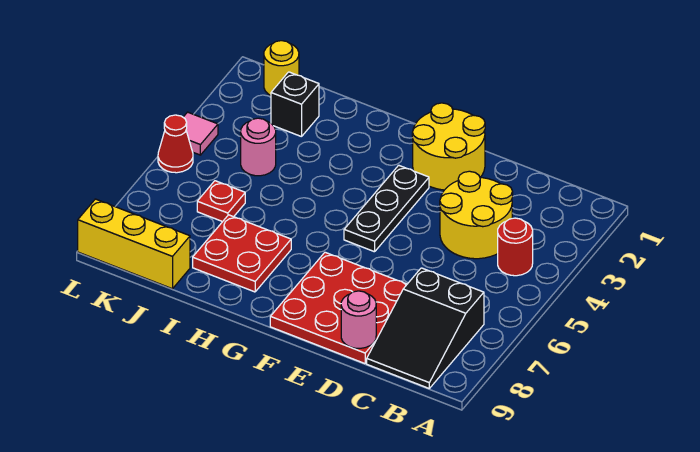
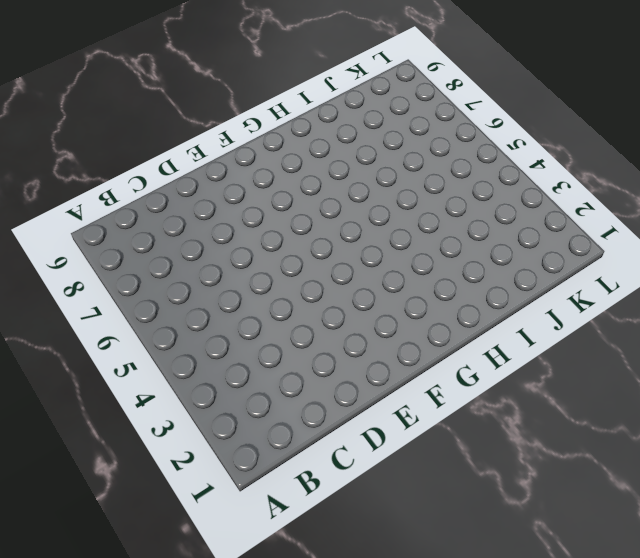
none -> red 1x1 round brick [498,218,533,276]
none -> black 2x3 slope [367,268,484,388]
none -> yellow 2x2 round brick [440,171,513,259]

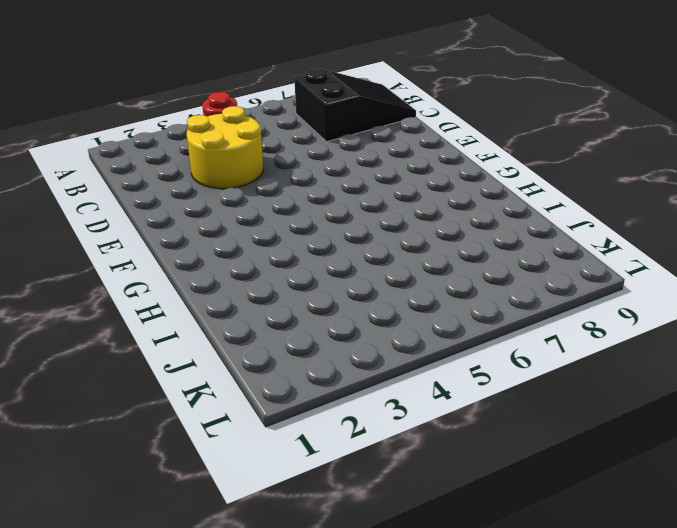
none -> red 3x3 plate [270,252,407,363]
none -> yellow 2x2 round brick [412,103,485,190]
none -> black 1x3 plate [344,165,429,252]

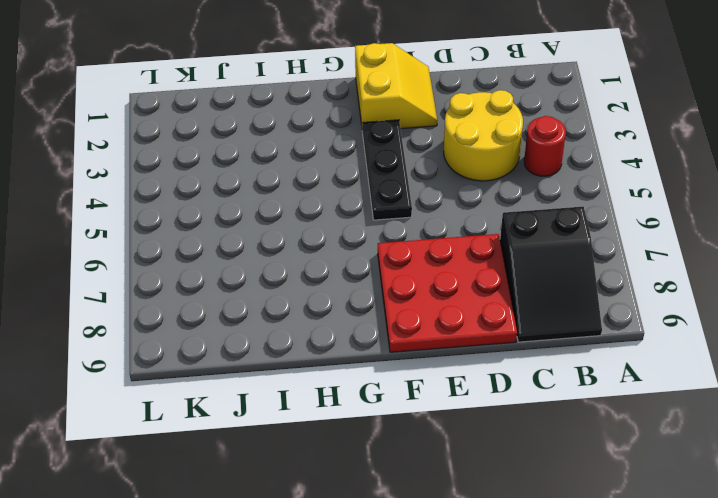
yellow 2x2 slope [355,43,437,129] -> yellow 2x2 round brick [412,103,485,190]
none -> red 2x2 plate [193,215,291,292]
none -> black 1x1 brick [271,72,319,137]
none -> pink 1x1 round brick [241,118,276,176]

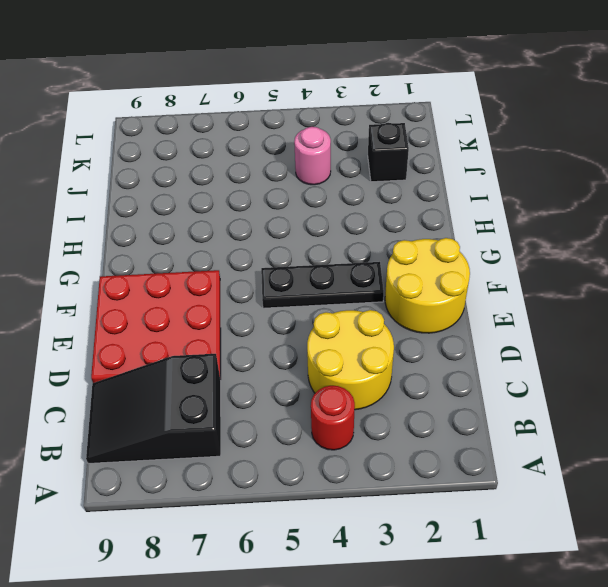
none -> red 2x2 plate [193,215,291,292]
none -> red 1x1 plate [197,181,245,222]
none -> yellow 1x3 brick [78,199,190,289]

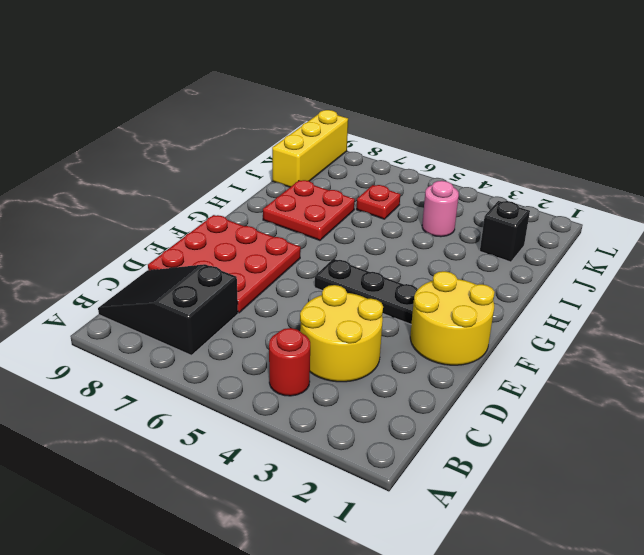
none -> yellow 1x1 round brick [264,41,299,95]
none -> pink 1x1 tile [183,112,218,155]
none -> red 1x1 cone [158,115,193,173]

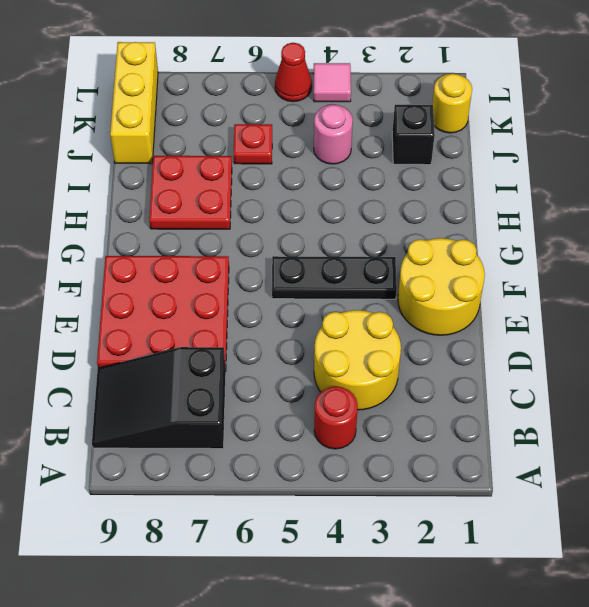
none -> pink 1x1 round brick [341,291,376,348]

